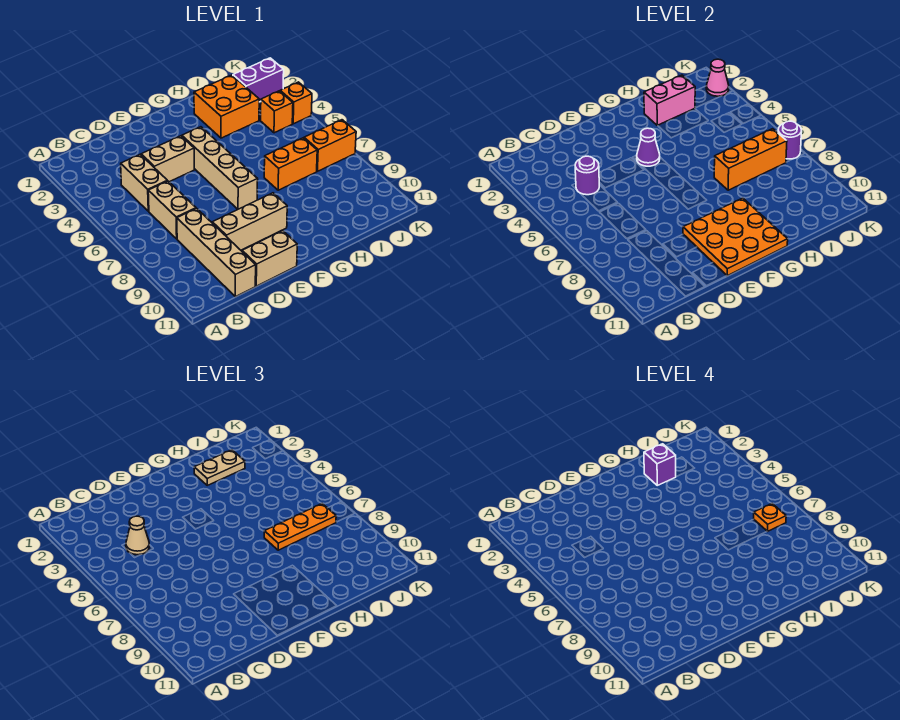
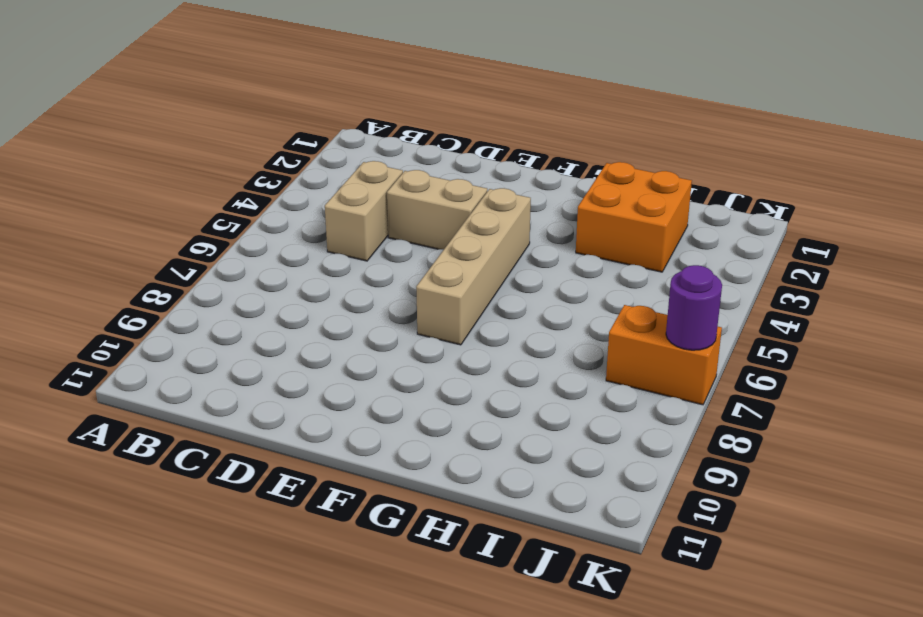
none -> tan 1x2 brick [148,181,196,239]
none -> tan 1x4 brick [177,208,256,297]
none -> tan 1x3 brick [212,193,287,250]

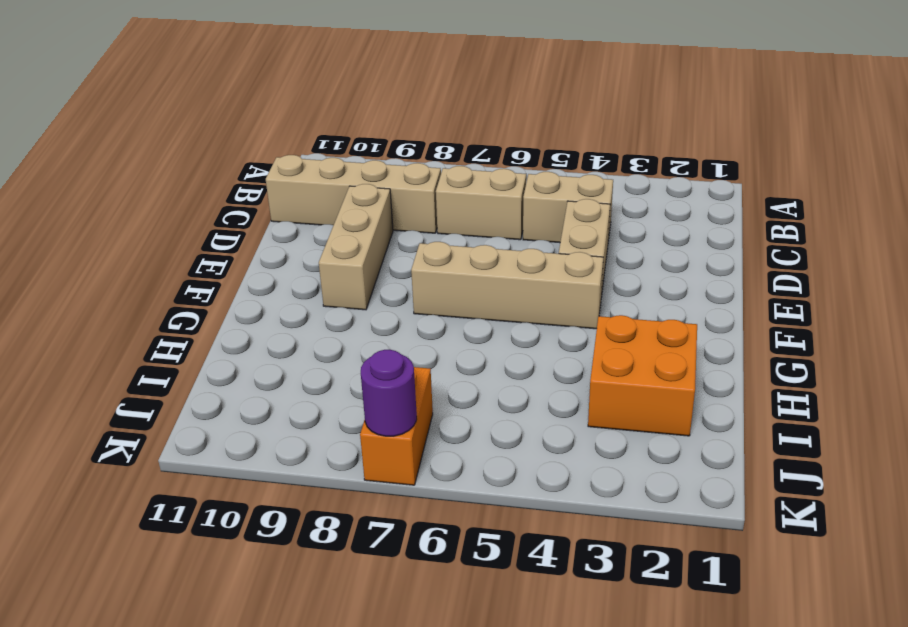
none -> tan 1x2 brick [242,231,297,286]
none -> orange 1x2 brick [264,138,317,190]
none -> purple 1x2 brick [233,58,284,102]

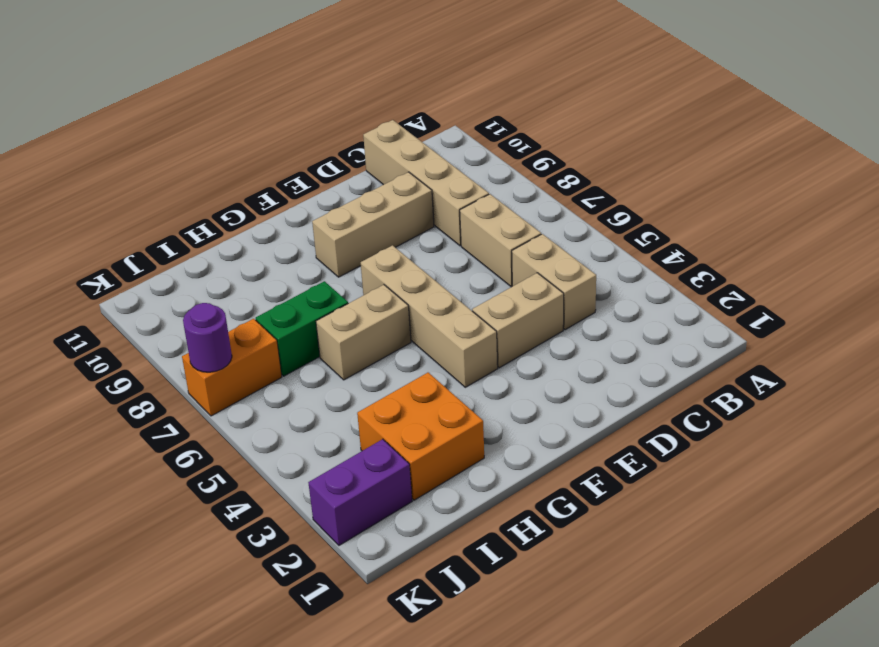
tan 1x2 brick [316,285,411,380] -> tan 1x2 brick moved to [242,231,297,286]
green 1x2 brick [256,281,348,376] -> orange 1x2 brick [264,138,317,190]
none -> orange 1x1 brick [261,91,293,133]
none -> orange 1x1 brick [280,82,312,124]
none -> purple 1x1 round brick [575,156,599,195]

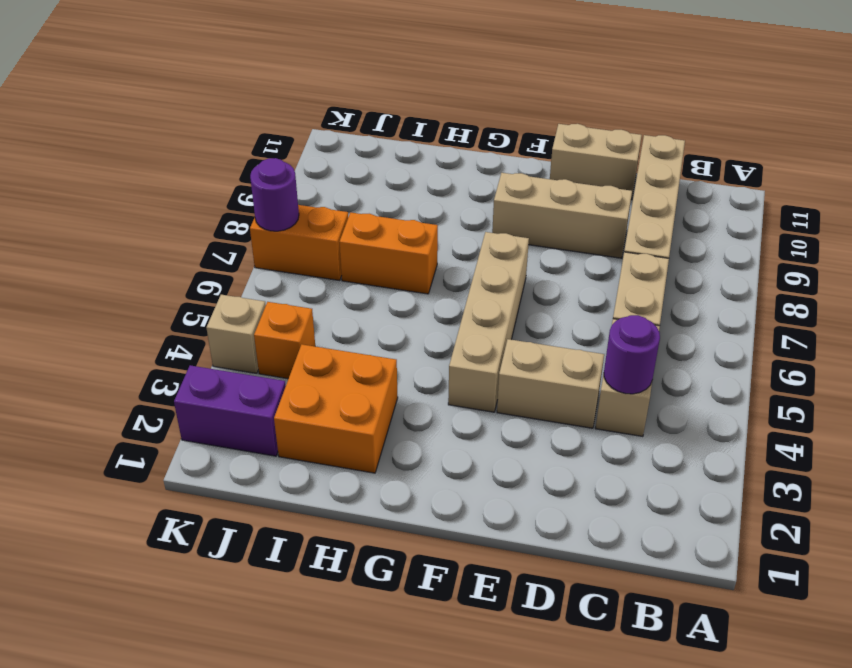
tan 1x1 brick [206,295,266,373] -> orange 1x1 brick [280,82,312,124]
none -> orange 3x3 plate [683,198,788,276]
none -> purple 1x1 cone [637,128,660,166]
none -> pink 1x2 brick [644,75,695,126]

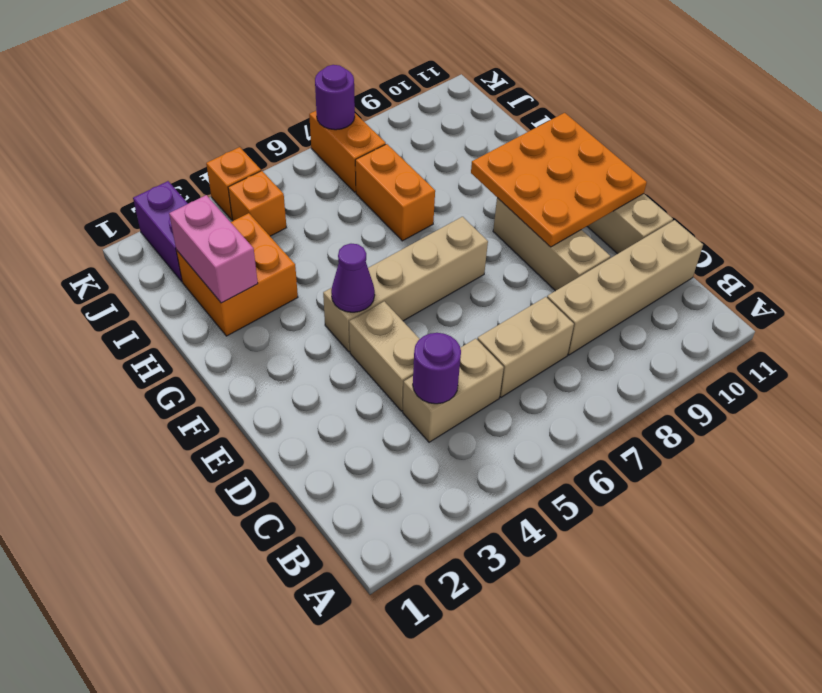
none -> orange 1x3 brick [714,129,787,190]
none -> pink 1x1 cone [706,59,729,96]
none -> tan 1x1 cone [126,516,149,555]

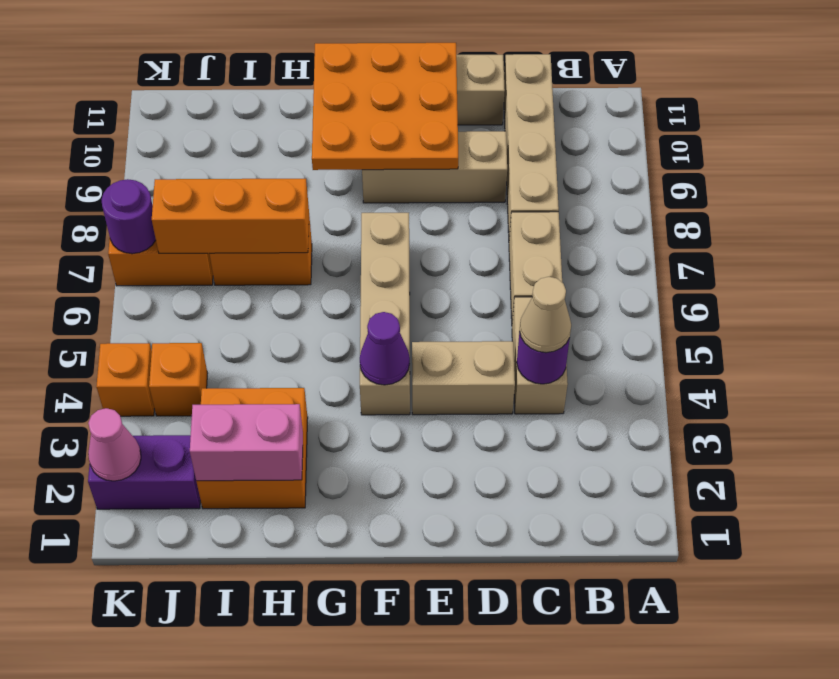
none -> tan 1x2 plate [194,450,245,485]
none -> orange 1x3 plate [264,504,336,550]
none -> purple 1x1 brick [644,444,676,485]

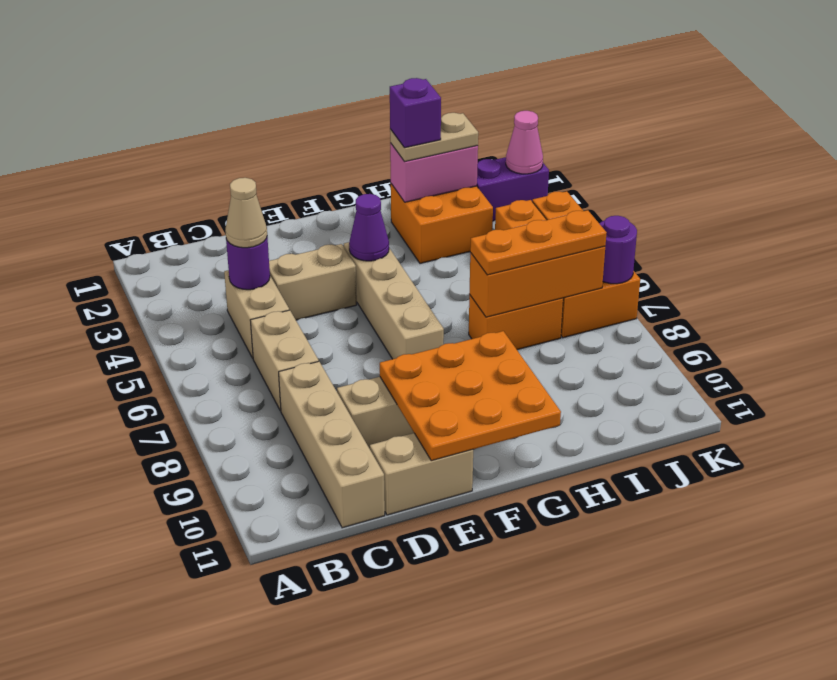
none -> orange 1x1 plate [754,504,786,531]

